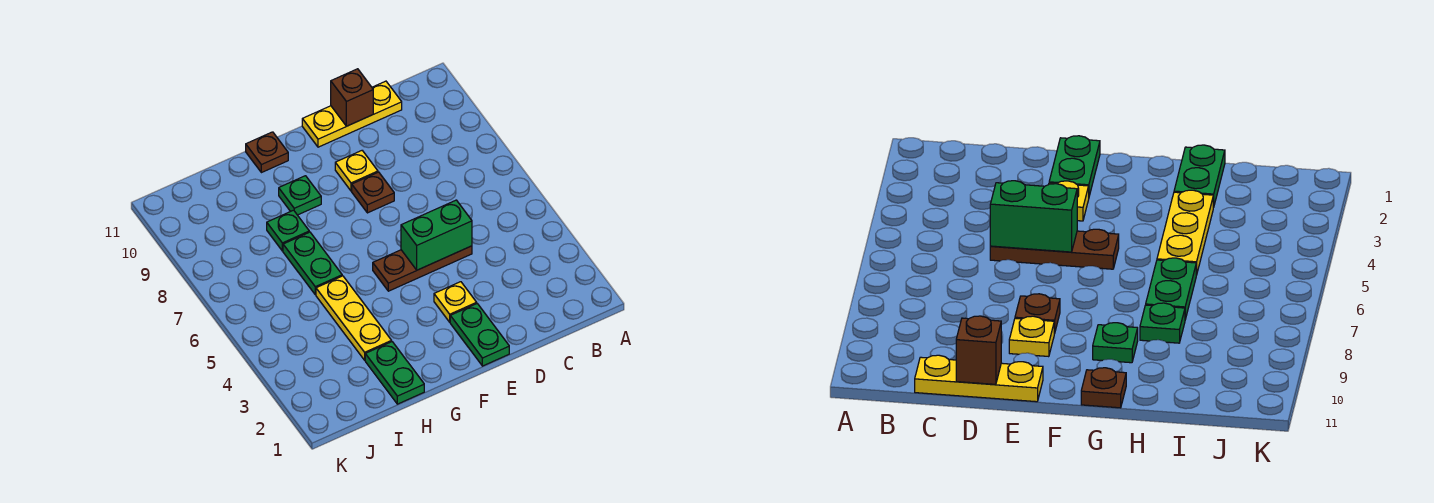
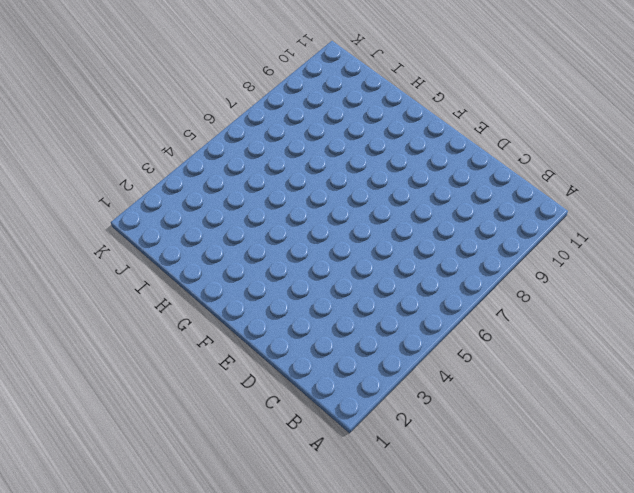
none -> yellow 1x3 plate [302,81,402,147]
none -> brown 1x3 plate [373,246,472,291]
none -> green 1x2 plate [450,304,509,366]

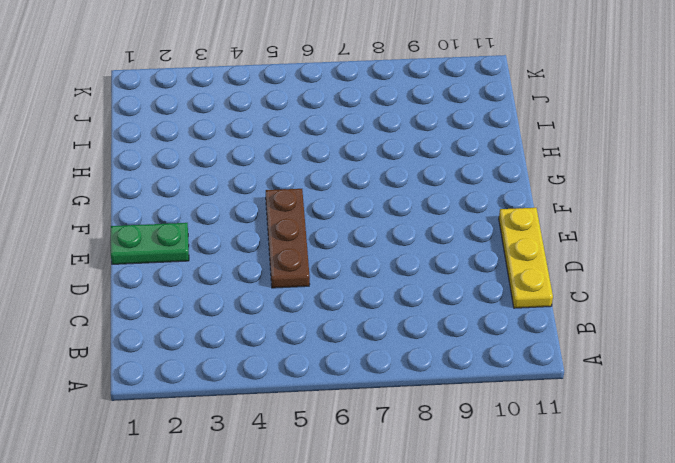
none -> yellow 1x1 plate [434,282,477,322]
none -> brown 1x1 plate [352,172,394,213]
none -> yellow 1x1 plate [335,151,378,191]

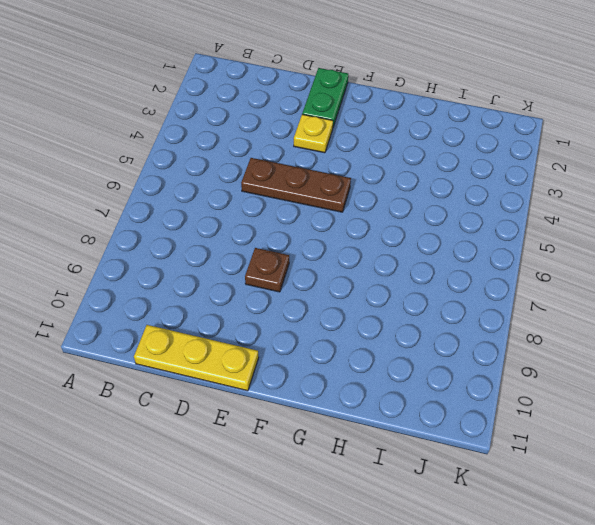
none -> yellow 1x1 plate [335,151,378,191]
none -> green 1x1 plate [279,176,321,215]
none -> brown 1x1 plate [246,132,288,173]

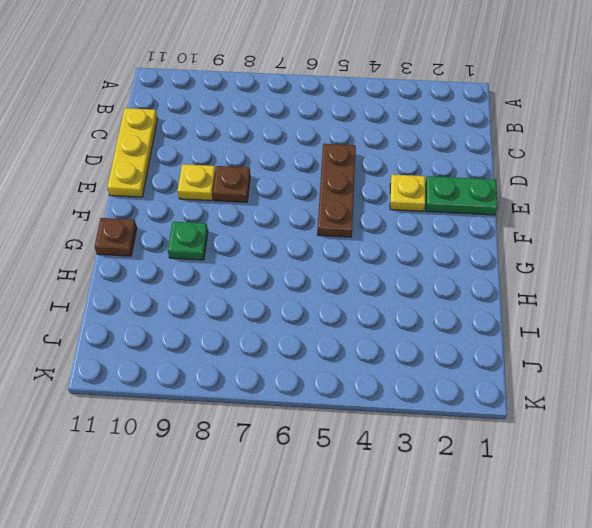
none -> green 1x2 plate [365,342,424,404]
none -> yellow 1x3 plate [316,276,392,360]
none -> green 1x2 plate [283,232,342,295]

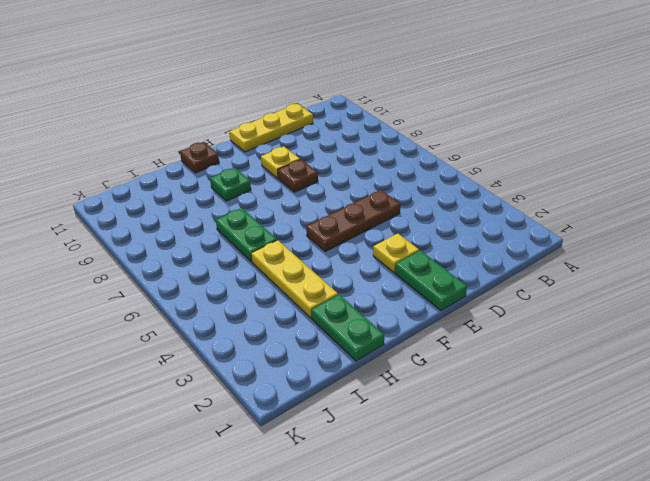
none -> green 1x1 plate [267,210,309,251]
none -> green 1x2 brick [401,200,472,270]
none -> brown 1x1 brick [331,69,373,126]

